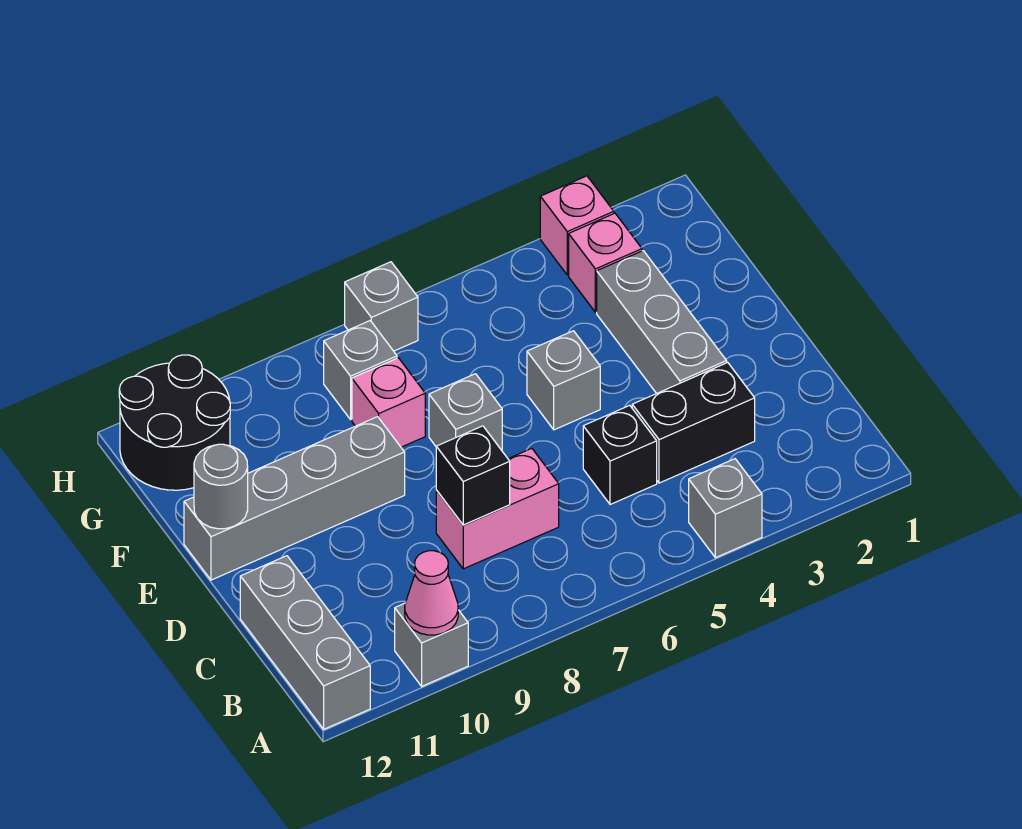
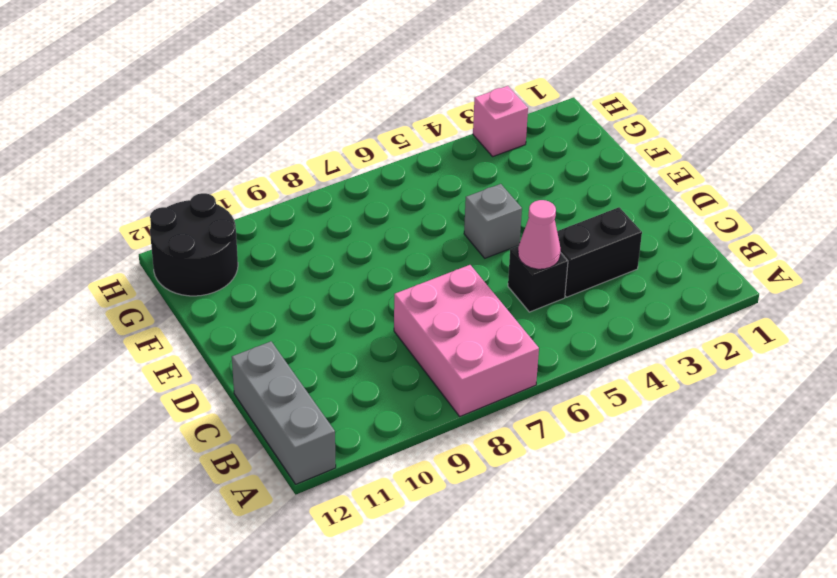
pink 2x3 brick [394,265,539,416] -> pink 1x2 brick [436,448,559,569]
pink 1x1 cone [518,200,561,269] -> pink 1x1 cone moved to [405,551,458,635]
none -> grey 1x1 brick [689,459,762,558]
none -> grey 1x1 brick [395,603,468,686]
none -> grey 1x3 brick [597,251,727,393]

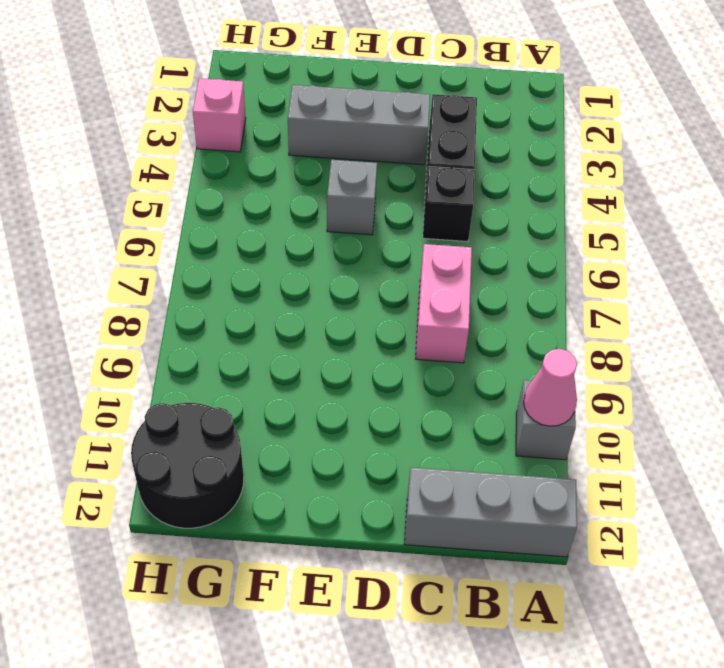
none -> grey 1x1 brick [689,459,762,558]
none -> grey 1x1 brick [429,374,502,450]
none -> grey 1x4 brick [184,417,405,580]

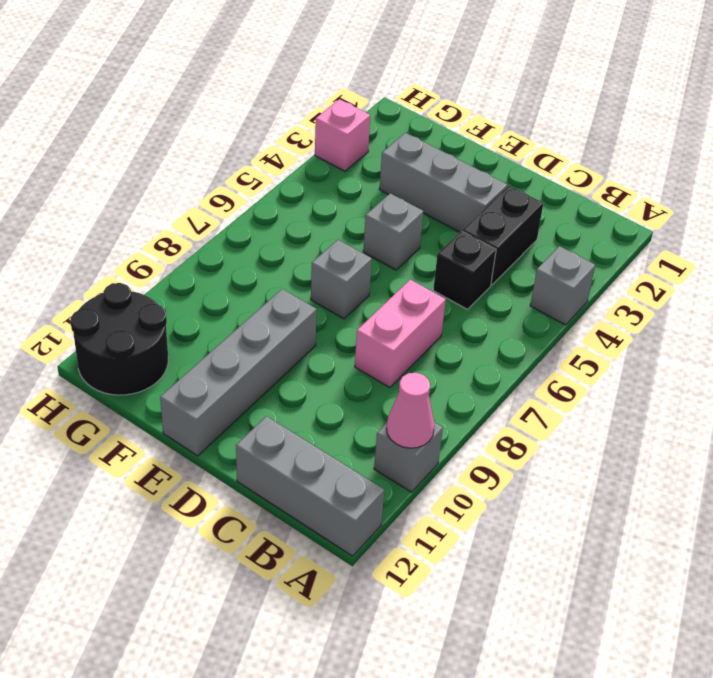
none -> pink 1x1 brick [352,358,425,447]
none -> pink 1x1 brick [569,213,642,312]
none -> grey 1x1 brick [324,321,397,419]

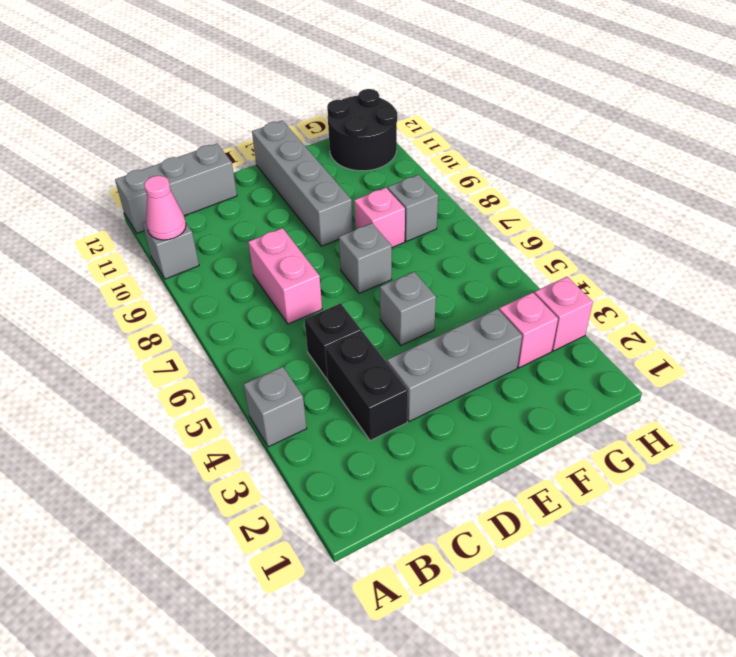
none -> grey 1x1 brick [345,262,418,351]
none -> black 1x1 brick [436,426,510,525]
none -> grey 1x1 round brick [194,444,248,529]

